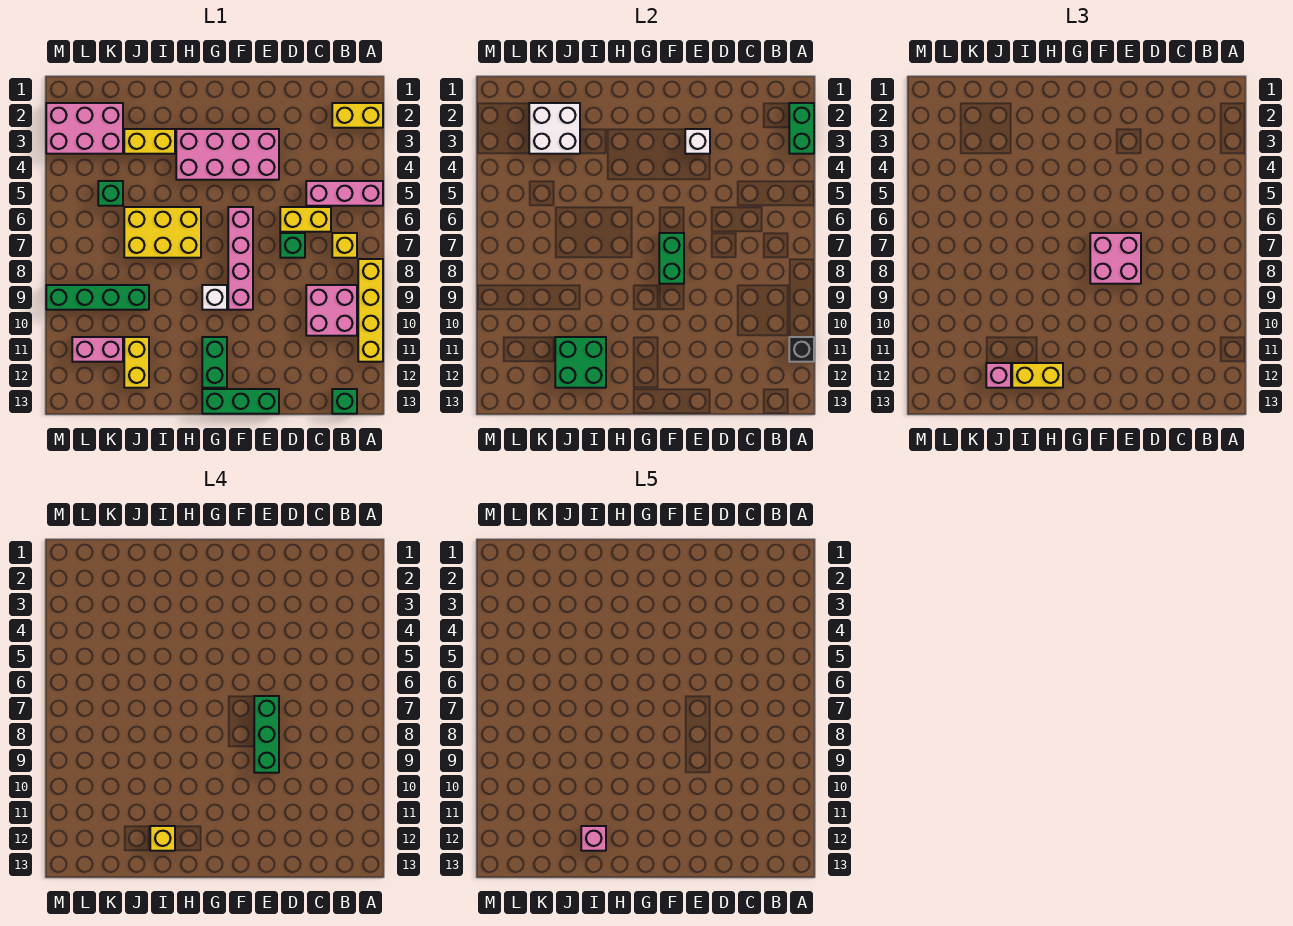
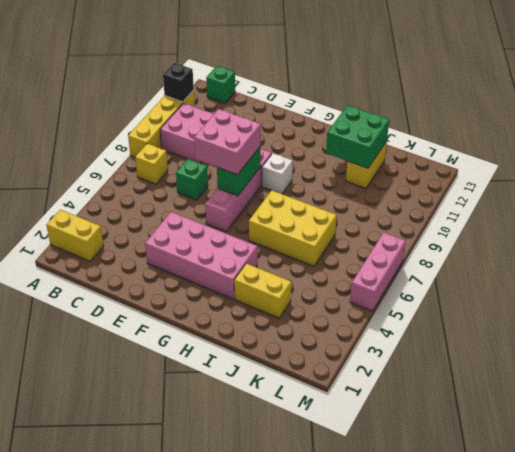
pink 1x3 brick [350,233,406,311] -> pink 1x3 brick turned to [306,181,383,206]
none -> yellow 1x2 brick [280,207,331,232]
none -> green 1x3 brick [202,389,279,414]
none -> green 1x2 brick [202,337,227,388]
none -> green 1x4 brick [46,285,149,310]

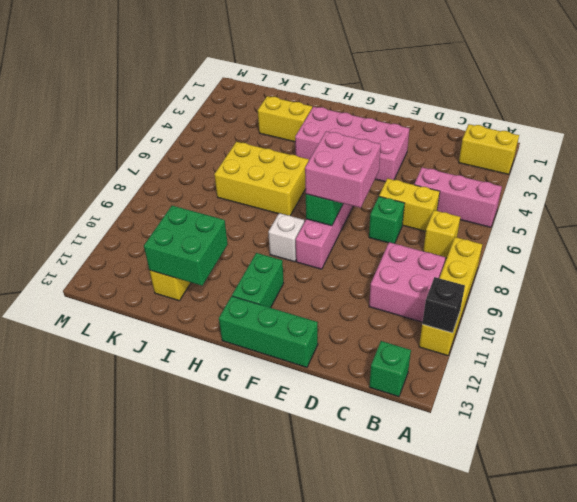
none -> green 1x4 brick [46,285,149,310]
none -> pink 2x3 brick [46,103,123,154]
none -> green 1x1 brick [98,181,123,206]
none -> pink 1x2 brick [72,337,123,362]

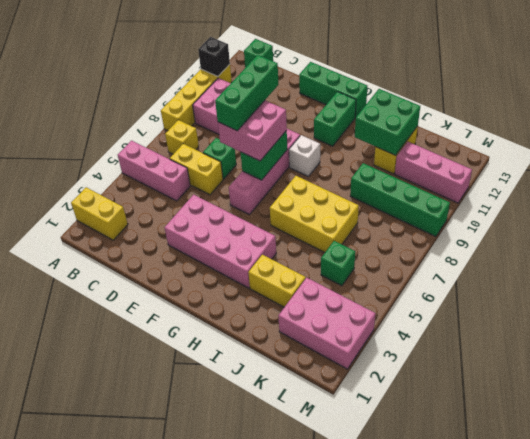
pink 1x3 brick [395,142,472,203] -> pink 1x2 brick [72,337,123,362]
none -> green 1x2 brick [789,103,814,154]
none -> white 1x1 brick [685,129,710,154]
none -> white 2x2 brick [529,103,580,154]
none -> yellow 1x2 brick [1012,363,1063,388]

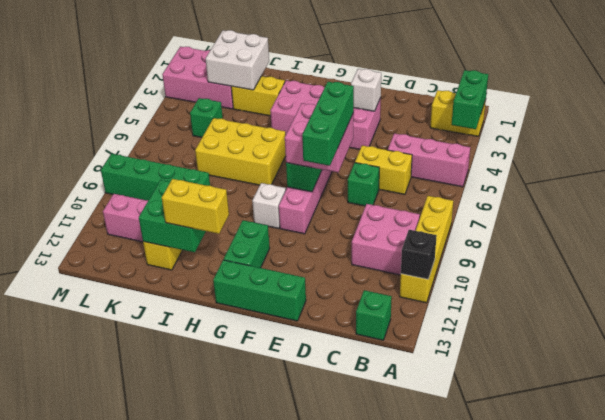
none -> yellow 1x1 brick [332,233,357,258]
none -> pink 1x1 brick [986,363,1011,388]
none -> yellow 1x1 brick [150,826,175,851]
none -> pink 1x1 brick [581,826,606,851]

